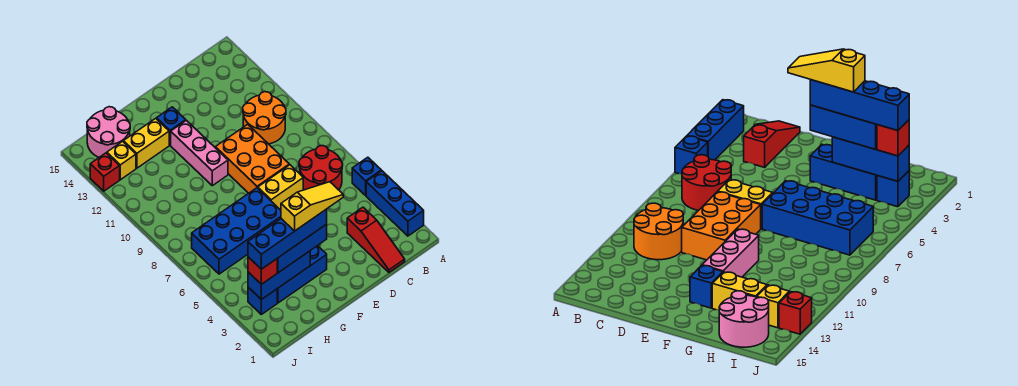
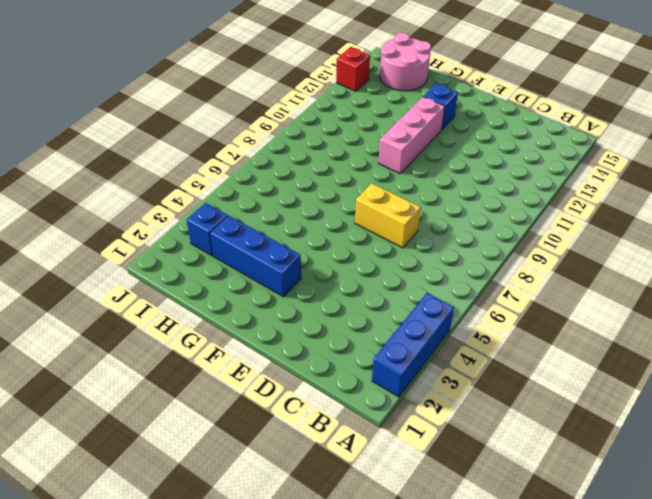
none -> blue 1x1 brick [352,157,381,195]
none -> red 2x2 round brick [299,146,343,190]
none -> orange 2x2 round brick [243,92,286,144]

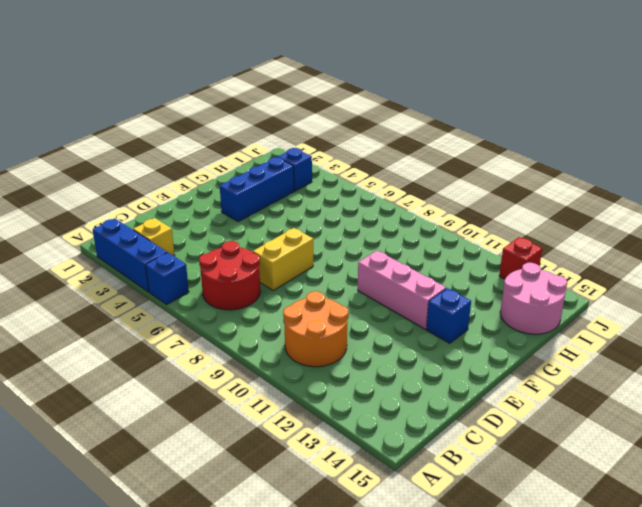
yellow 1x1 brick [133,218,175,256] -> yellow 1x1 brick moved to [107,141,136,180]
none -> red 1x3 slope [347,207,405,272]
none -> orange 2x3 brick [215,124,289,193]
none -> blue 2x4 brick [192,188,281,274]

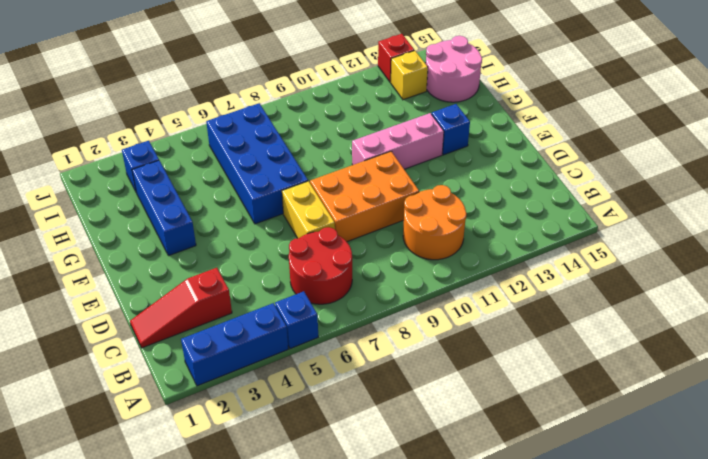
none -> yellow 1x2 brick [123,118,169,168]
none -> blue 1x3 brick [248,251,310,300]
none -> blue 1x3 brick [277,224,327,273]

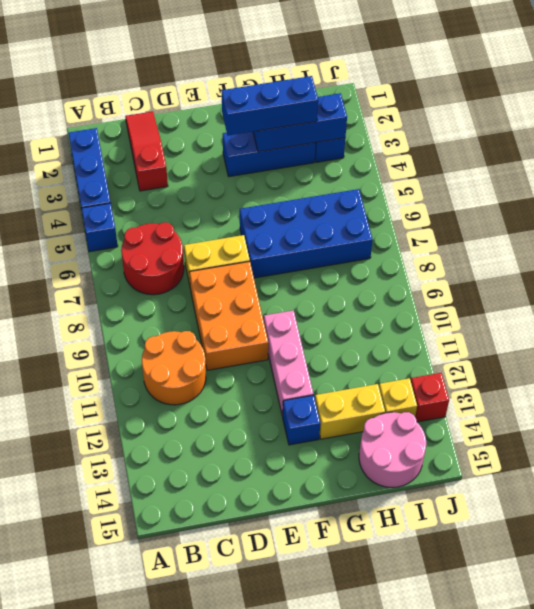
none -> red 1x1 brick [248,257,277,284]
none -> blue 1x4 brick [248,209,327,269]
none -> yellow 1x3 slope [281,182,343,231]

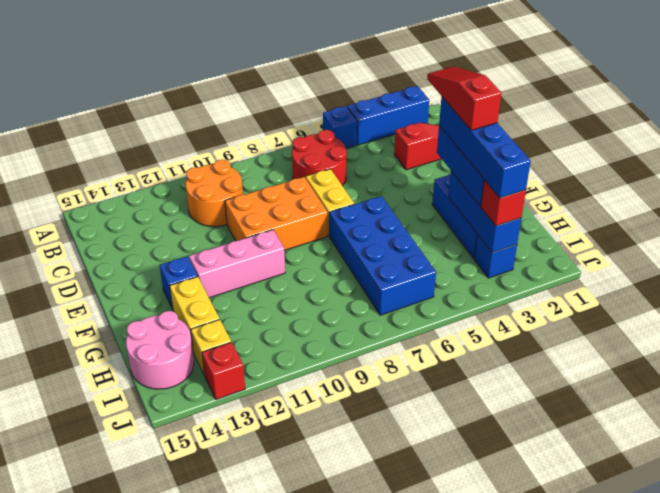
red 1x3 slope [427,67,501,130] -> yellow 1x3 slope [281,182,343,231]

